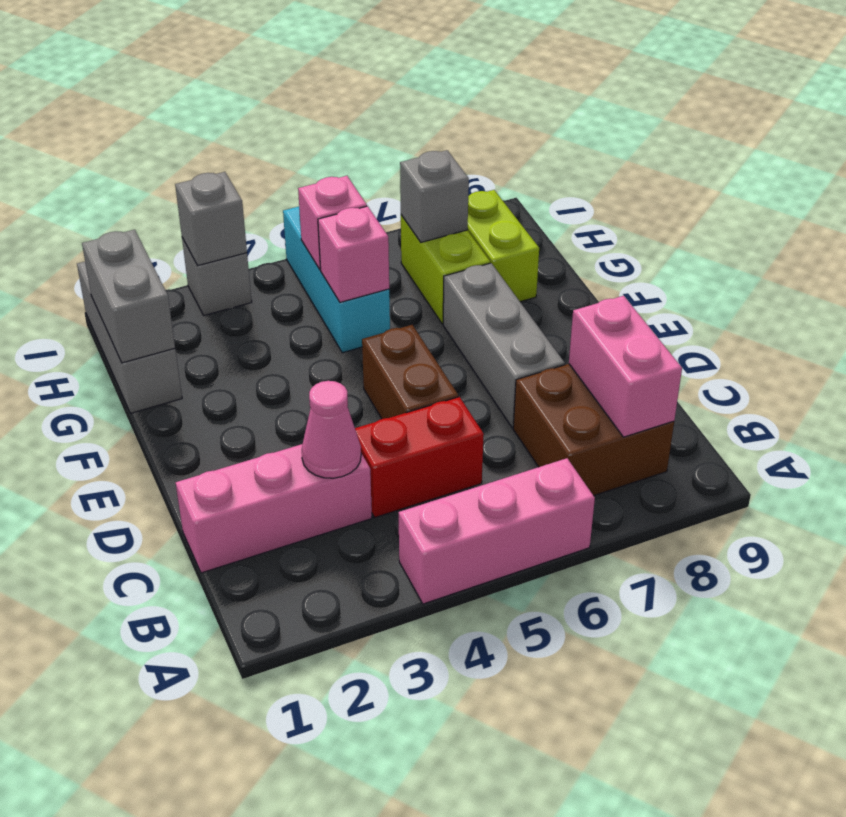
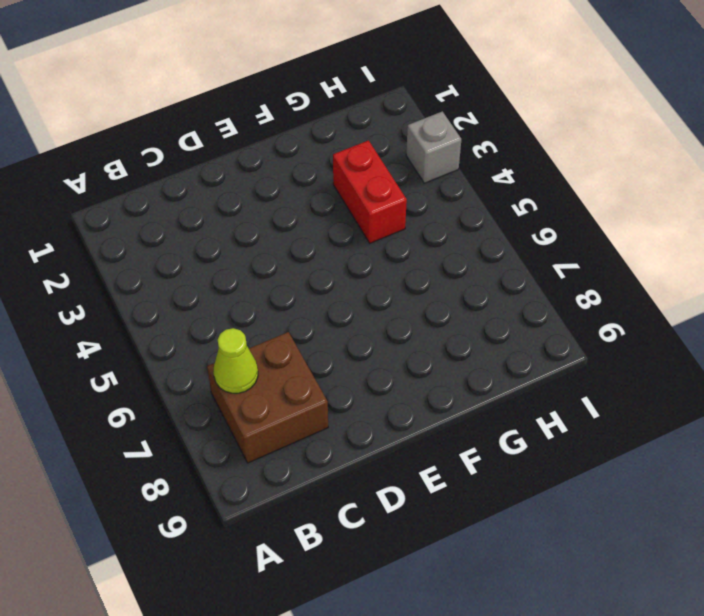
lime 1x1 cone [213,328,258,393] -> none
red 1x2 brick [333,141,407,243] -> red 1x2 brick moved to [355,397,484,517]
none -> pink 1x3 brick [399,458,595,604]
none -> pink 1x3 brick [176,444,372,573]
none -> brown 1x2 brick [362,325,458,419]

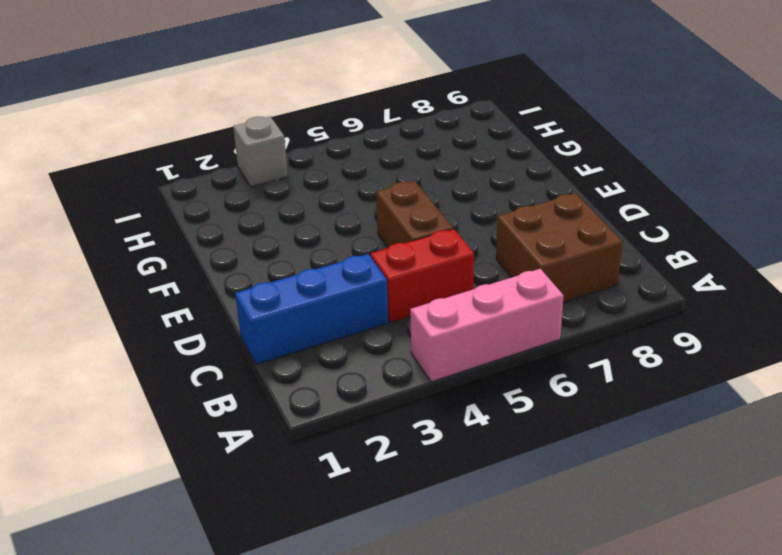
blue 1x3 brick [235,254,388,364] -> pink 1x3 brick [176,444,372,573]
none -> grey 1x3 brick [443,263,565,428]
none -> grey 1x3 brick [77,262,182,413]
none -> cyan 1x3 brick [283,207,390,353]

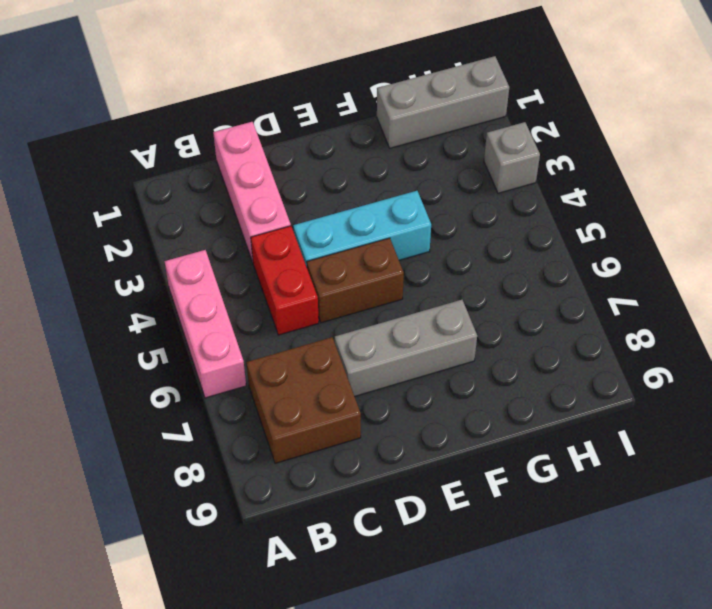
cyan 1x3 brick [293,191,431,267] -> cyan 1x3 brick moved to [283,207,390,353]
none -> lime 1x2 brick [401,215,490,324]
none -> lime 1x2 brick [468,190,539,302]
none -> pink 1x2 brick [569,296,682,437]

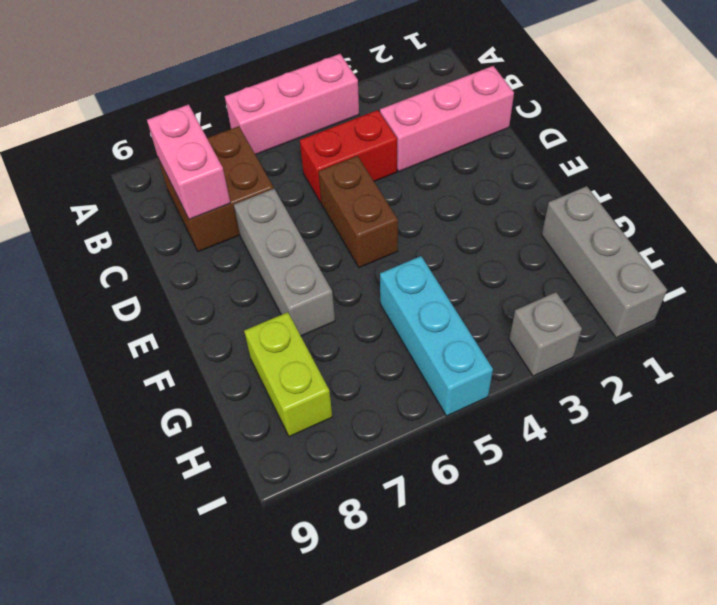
none -> lime 1x2 brick [401,215,490,324]
none -> pink 1x1 cone [302,381,361,478]
none -> grey 1x2 brick [82,230,175,363]

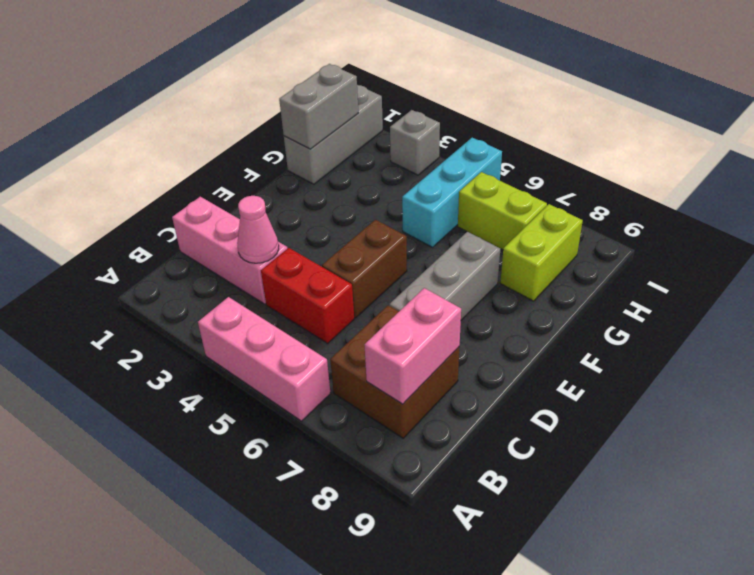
lime 1x2 brick [458,172,547,250] -> lime 1x2 brick turned to [401,215,490,324]
none -> pink 1x1 brick [318,206,389,302]
none -> pink 1x1 brick [298,176,367,270]
none -> grey 1x1 brick [400,150,469,242]

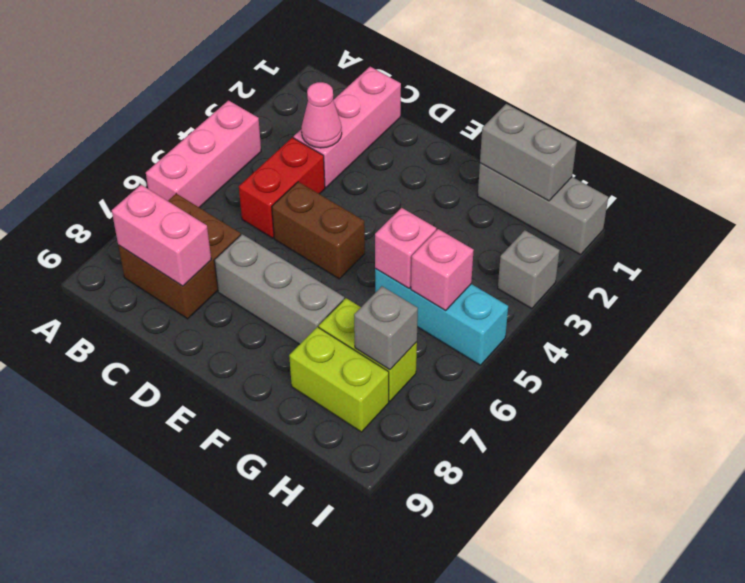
none -> grey 1x1 brick [175,172,247,266]

